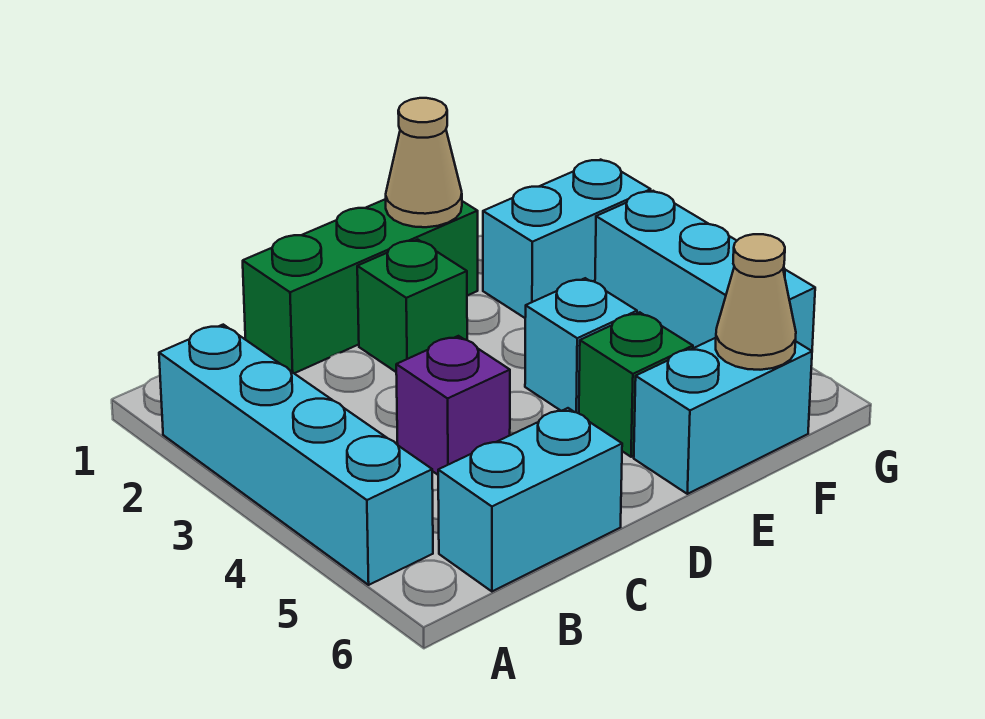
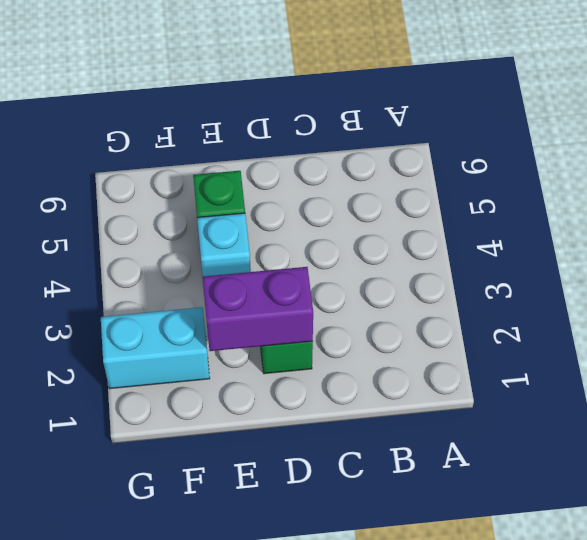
purple 1x2 brick [203,267,313,351] -> none
none -> cyan 1x4 brick [159,325,433,585]
none -> cyan 1x2 brick [438,408,622,591]
none -> green 1x3 brick [243,199,478,373]

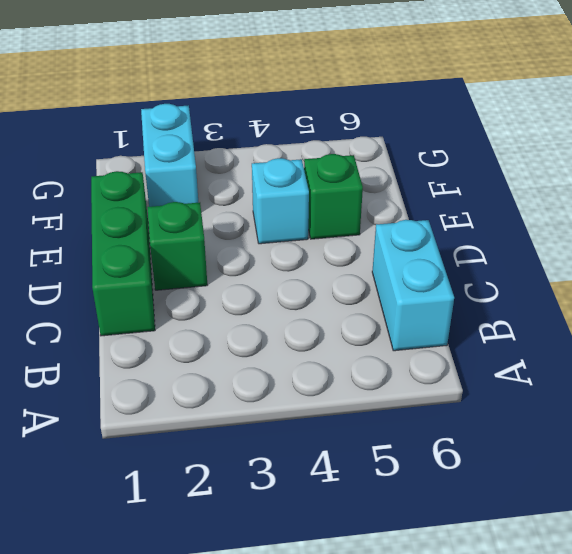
none -> cyan 1x4 brick [159,325,433,585]
none -> purple 1x1 brick [396,336,510,475]
none -> cyan 1x2 brick [634,338,812,494]

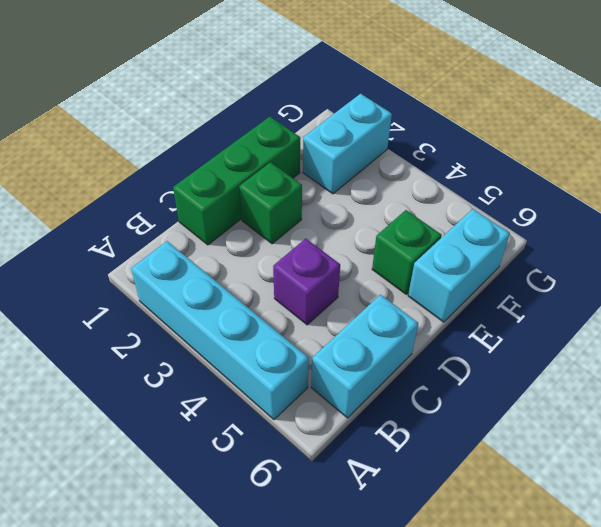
none -> cyan 1x1 brick [525,278,637,413]
none -> cyan 1x3 brick [595,191,815,351]
none -> tan 1x1 cone [386,98,462,227]

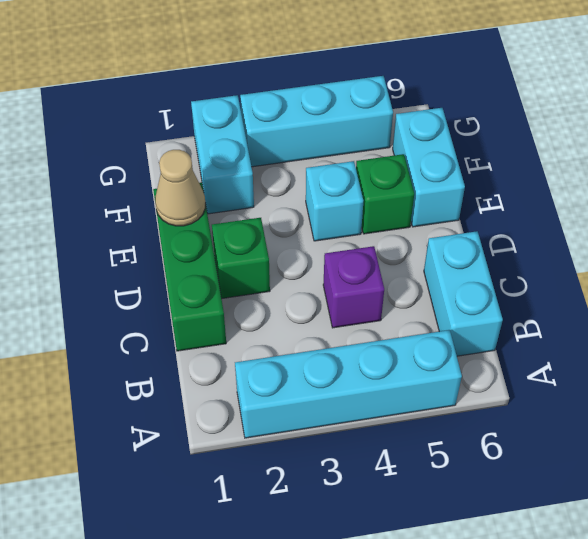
none -> tan 1x1 cone [716,234,796,370]

